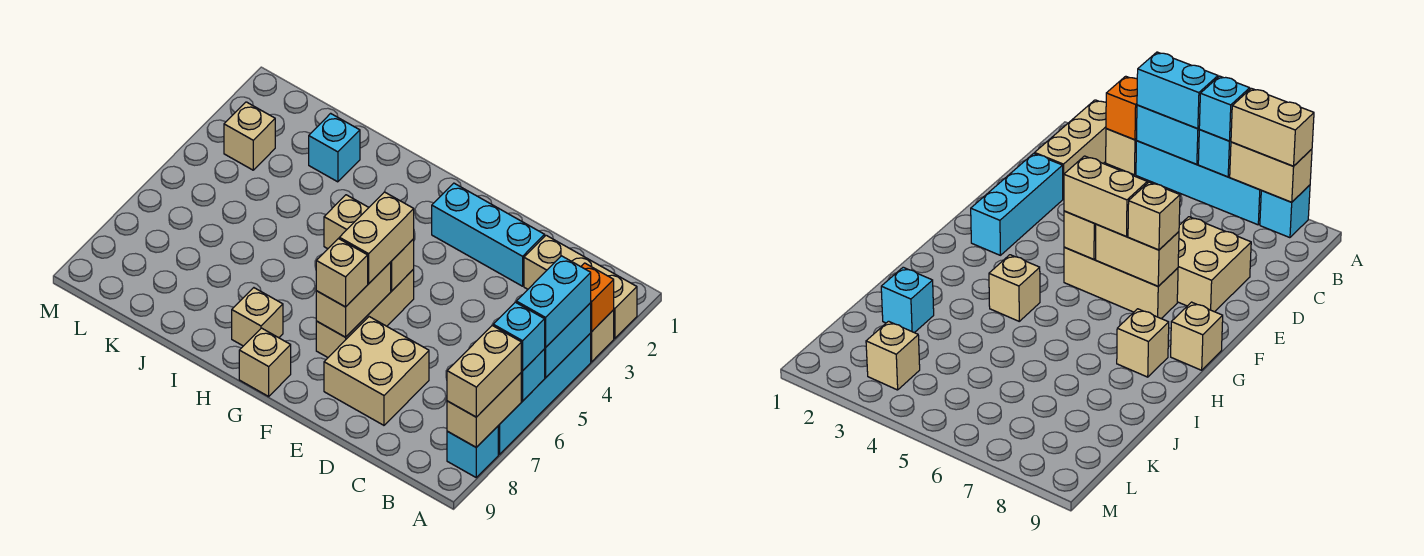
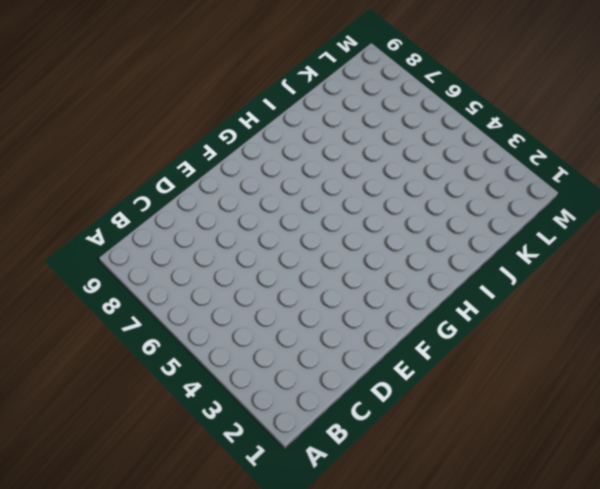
none -> tan 1x3 brick [524,235,637,338]
none -> tan 1x1 brick [591,310,614,362]
none -> cyan 1x4 brick [498,333,591,454]

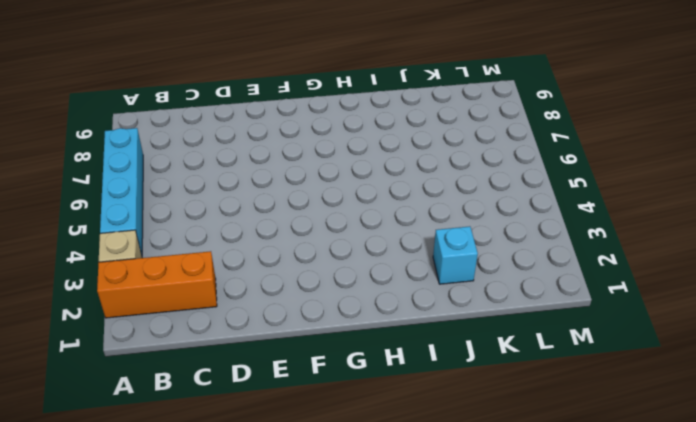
orange 1x3 brick [97,251,217,318] -> tan 1x3 brick [524,235,637,338]
none -> cyan 1x1 brick [447,426,498,477]
none -> cyan 1x3 brick [432,183,545,286]
none -> tan 2x2 brick [324,317,429,425]

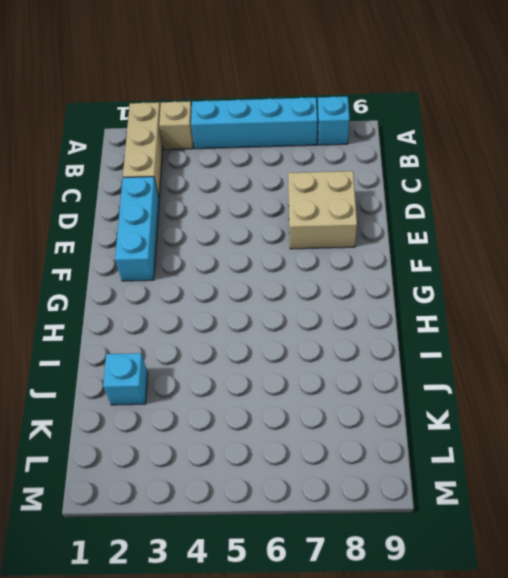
none -> tan 1x3 brick [316,269,414,357]
none -> tan 1x1 brick [239,328,291,396]
none -> tan 1x1 brick [324,195,369,249]

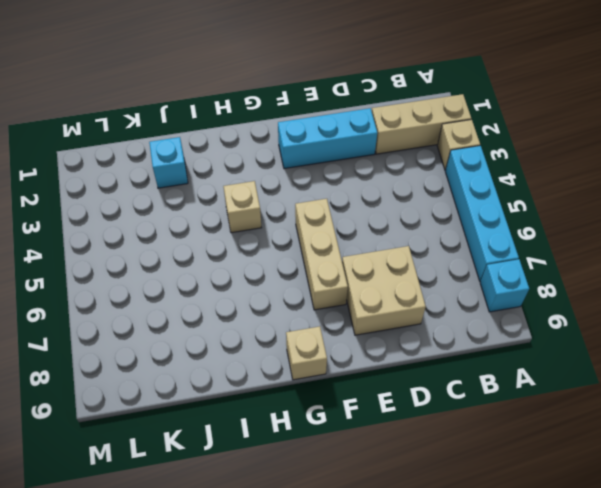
none -> tan 1x1 brick [232,288,283,346]
none -> tan 1x1 brick [224,102,275,170]
none -> orange 1x1 brick [581,263,614,331]

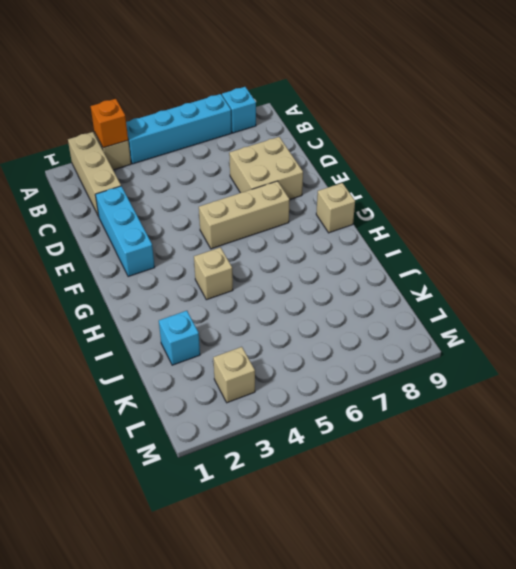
none -> tan 1x1 brick [232,288,283,346]
none -> cyan 1x2 brick [545,303,591,378]
none -> cyan 1x1 brick [521,349,545,401]

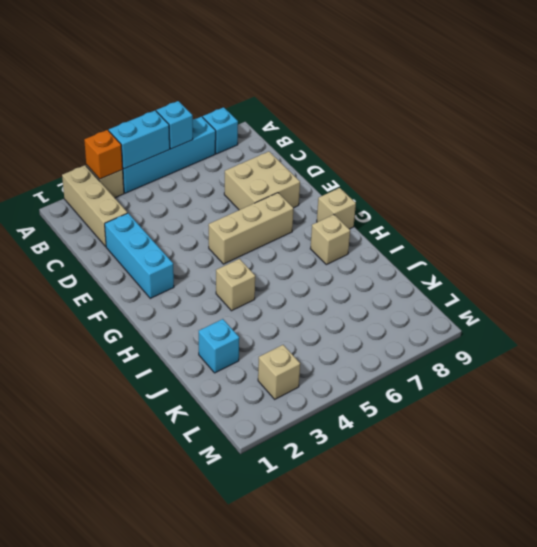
none -> tan 1x2 brick [447,373,521,448]
none -> tan 1x1 brick [391,239,414,291]
none -> tan 1x2 brick [316,262,391,337]

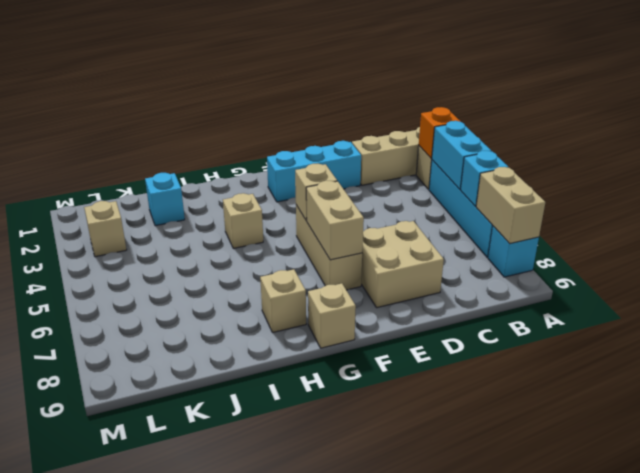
none -> cyan 1x2 brick [516,256,591,348]
none -> cyan 1x1 brick [493,302,545,371]
none -> tan 1x2 brick [447,326,522,417]

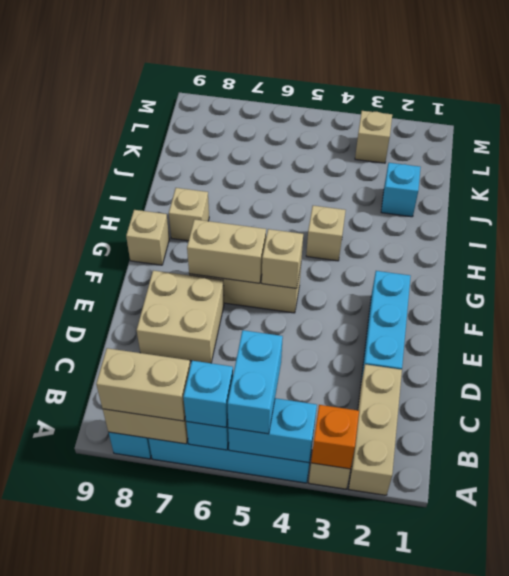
cyan 1x2 brick [227,330,283,434] -> cyan 1x2 brick turned to [516,256,591,348]
none -> tan 1x2 brick [339,192,414,284]
none -> tan 1x1 brick [316,239,368,307]

